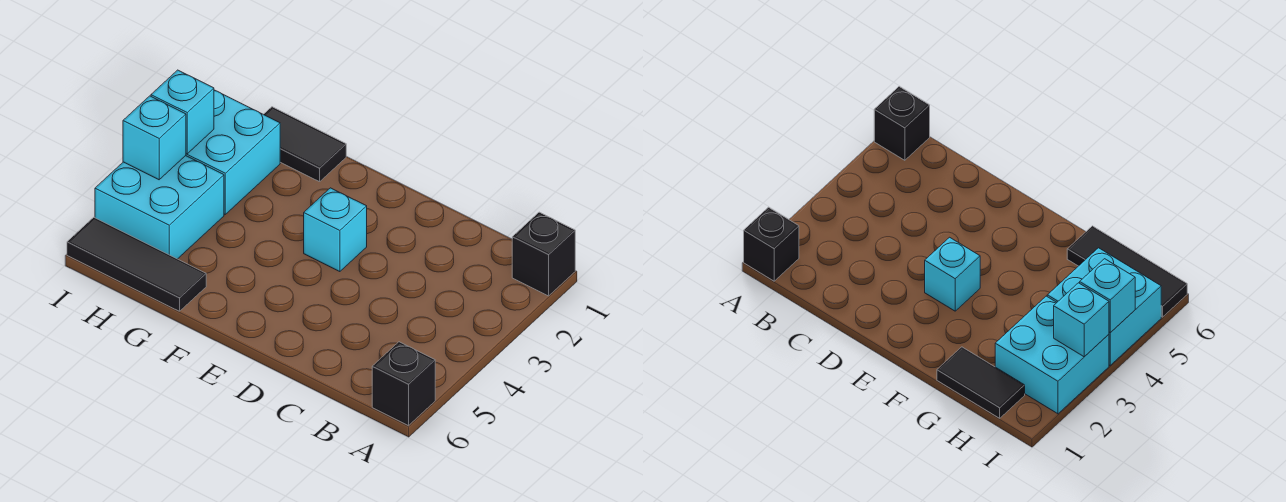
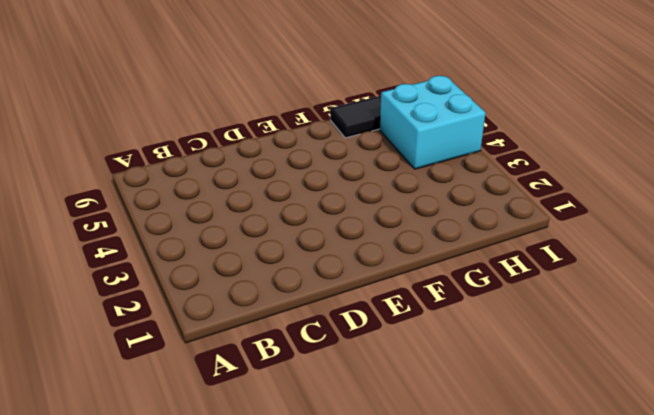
none -> black 1x1 brick [512,212,575,296]
none -> black 1x1 brick [372,342,435,426]

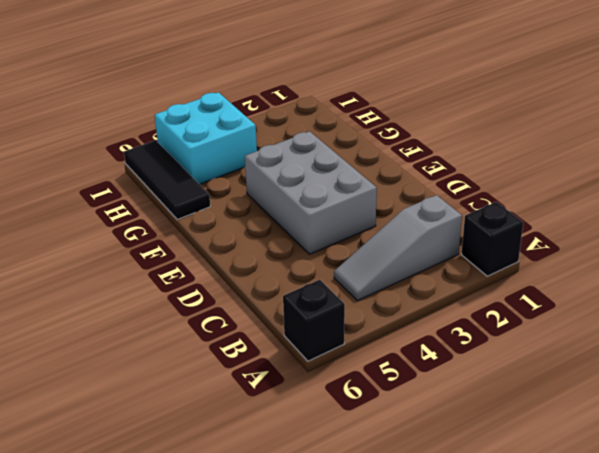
grey 1x3 slope [334,195,462,301] -> none
grey 2x3 brick [245,131,377,254] -> cyan 1x1 brick [304,188,367,272]
none -> black 1x2 tile [264,107,346,182]
none -> cyan 2x2 brick [186,90,280,214]

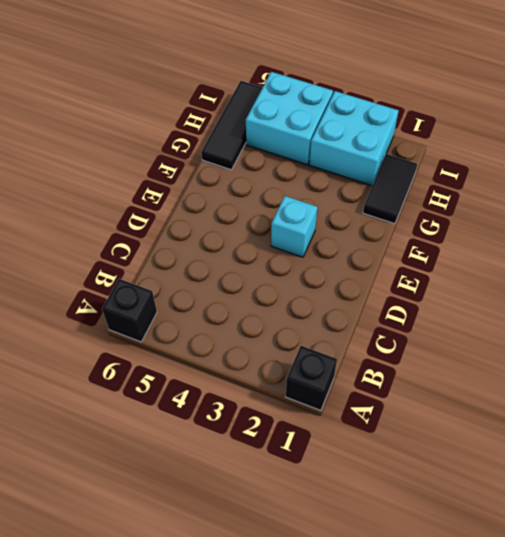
none -> cyan 1x1 brick [151,70,214,154]
none -> cyan 1x1 brick [123,96,186,180]

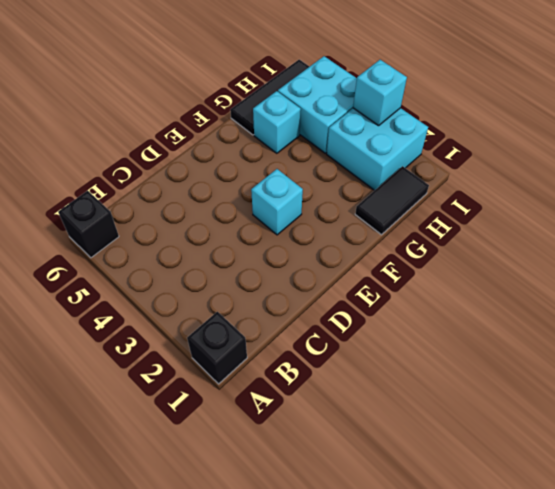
cyan 1x1 brick [253,91,301,153] -> cyan 1x1 brick moved to [123,96,186,180]

